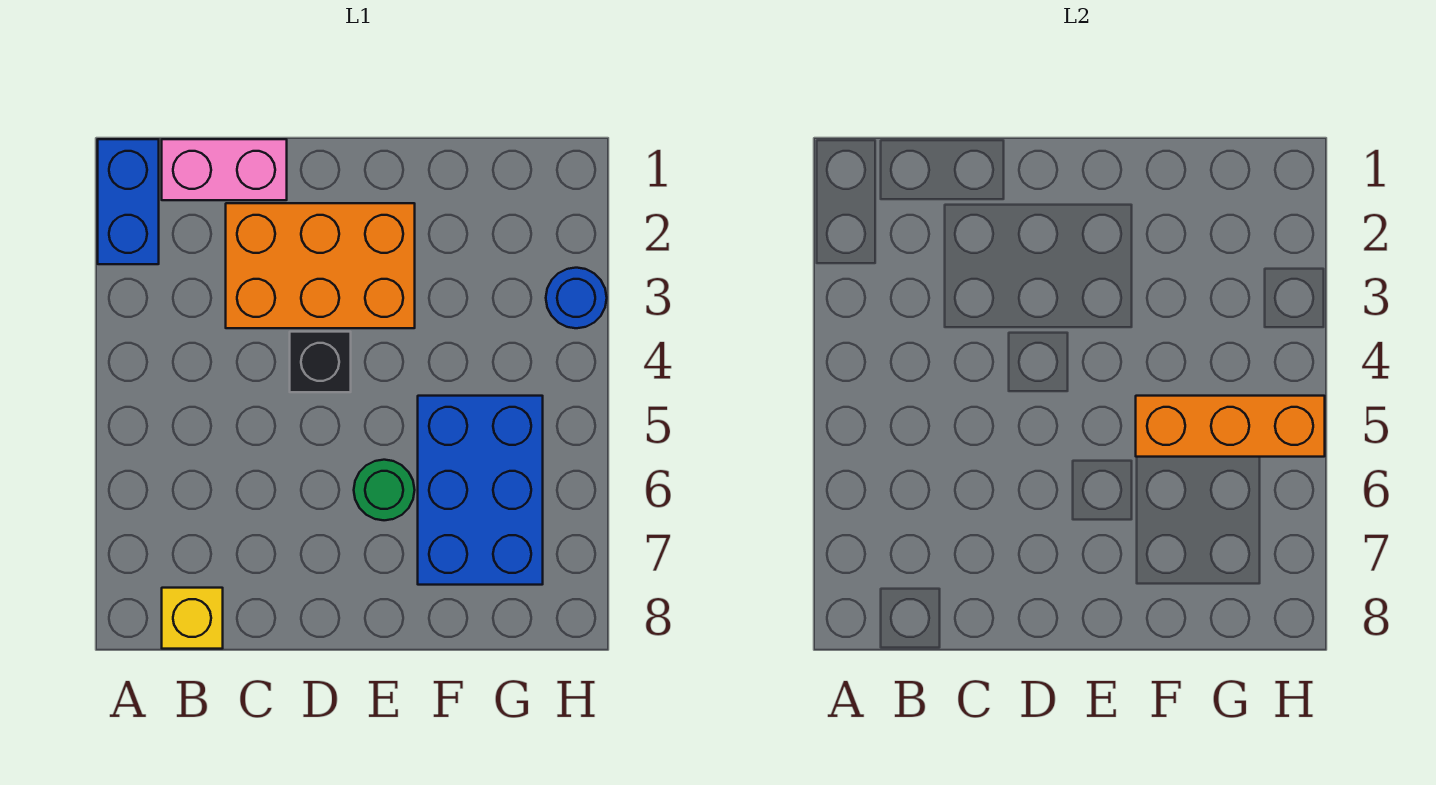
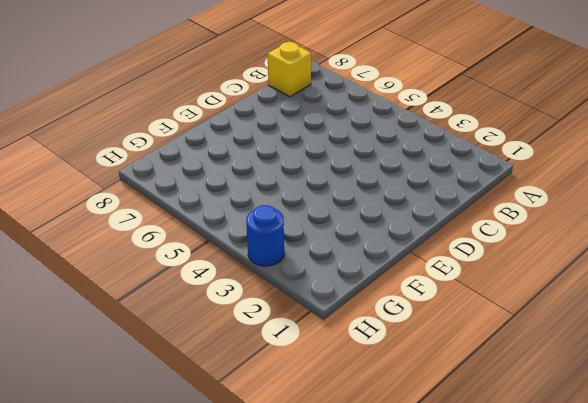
none -> blue 1x2 brick [98,139,159,264]
none -> pink 1x2 brick [162,139,287,200]

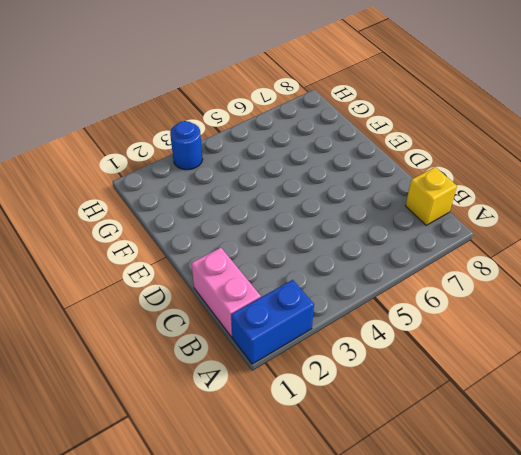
none -> orange 2x3 brick [226,203,415,328]
none -> black 1x1 brick [290,332,351,392]

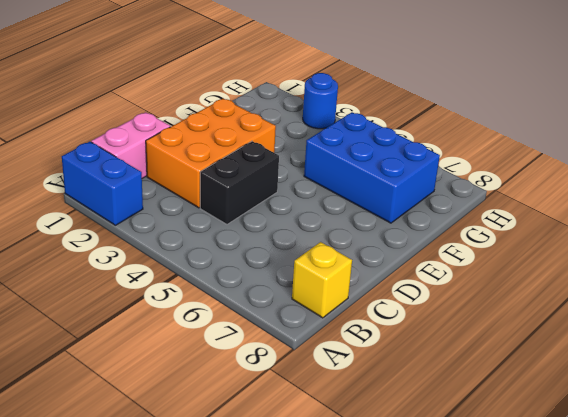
black 1x2 brick [200,141,279,224] -> black 1x1 brick [290,332,351,392]
none -> green 1x1 round brick [354,460,415,520]
none -> orange 1x3 brick [1136,396,1325,457]

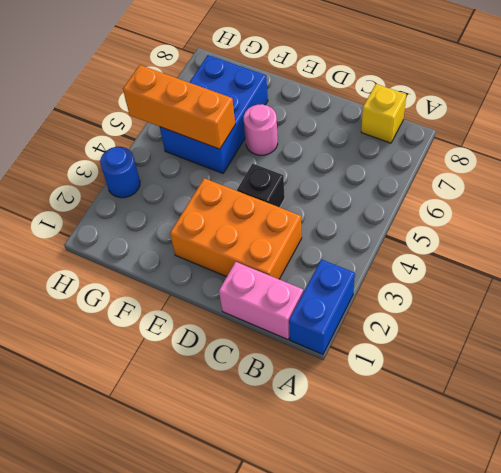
pink 1x1 round brick [244,104,278,155] -> green 1x1 round brick [354,460,415,520]

